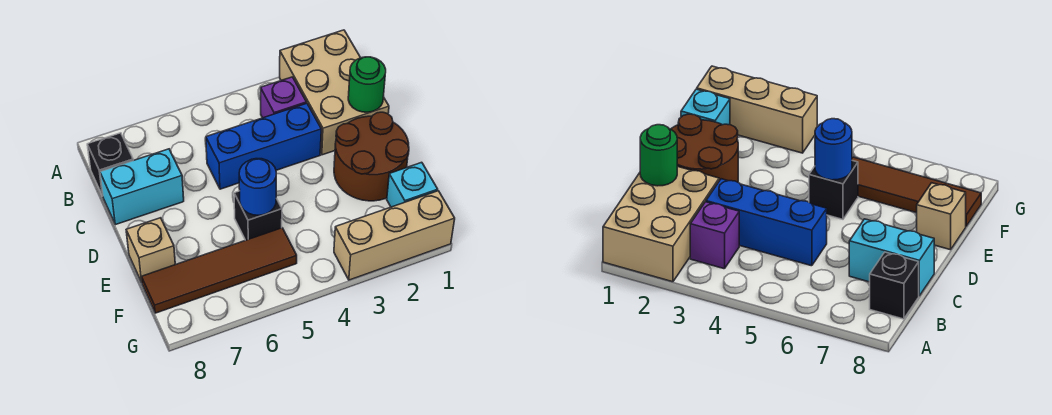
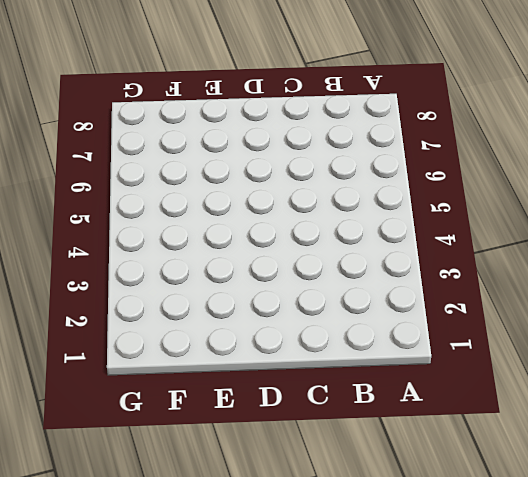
none -> tan 2x3 brick [280,30,389,155]
none -> purple 1x1 brick [261,77,306,118]
none -> black 1x1 brick [87,133,133,196]

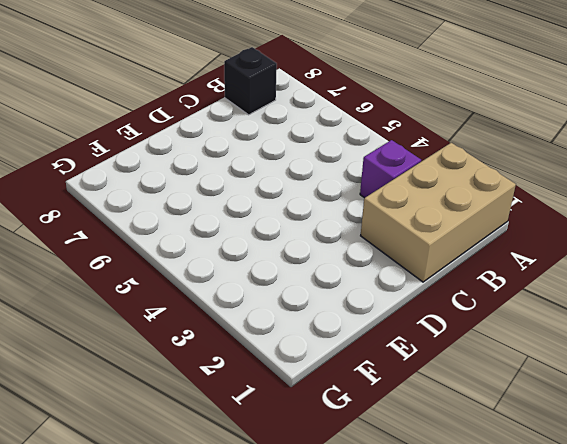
none -> blue 1x3 brick [206,103,321,189]
none -> cyan 1x2 brick [100,149,184,225]
none -> brown 2x2 round brick [334,112,409,201]

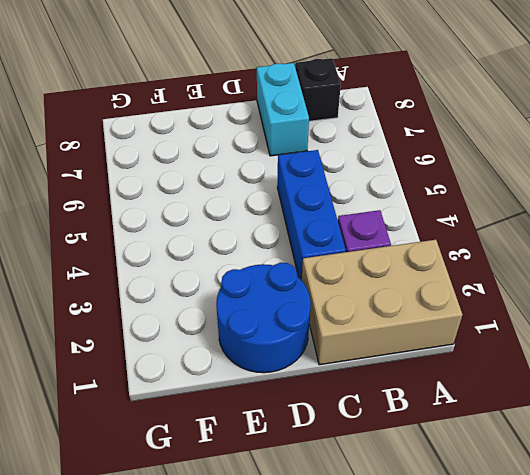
blue 2x2 round brick [216,263,311,373] -> brown 2x2 round brick [334,112,409,201]
none -> black 1x1 brick [234,191,282,240]
none -> tan 1x1 brick [126,218,175,282]
none -> cyan 1x1 brick [387,162,438,207]

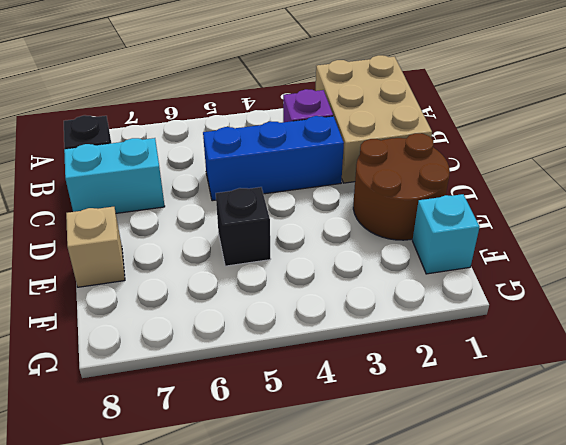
none -> brown 1x4 tile [142,228,297,313]
none -> tan 1x3 brick [334,191,455,280]
none -> green 1x1 round brick [348,57,386,112]

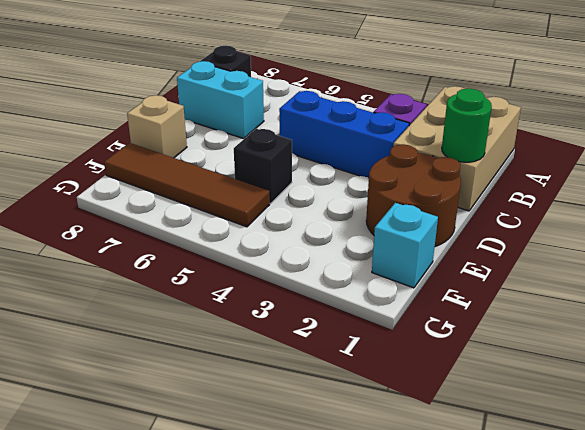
none -> tan 1x3 brick [334,191,455,280]
none -> blue 1x1 round brick [239,159,276,215]

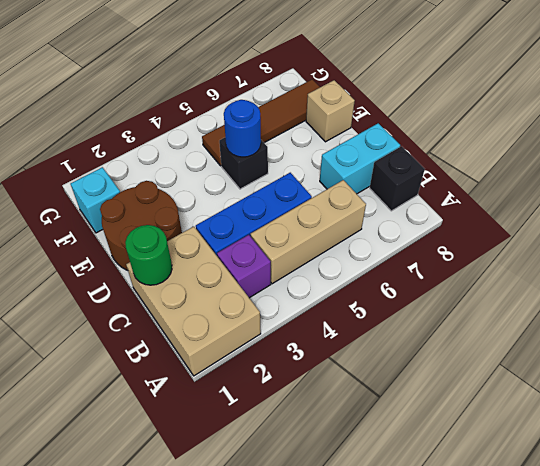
tan 1x3 brick [251,180,366,284] -> tan 1x3 brick moved to [334,191,455,280]

